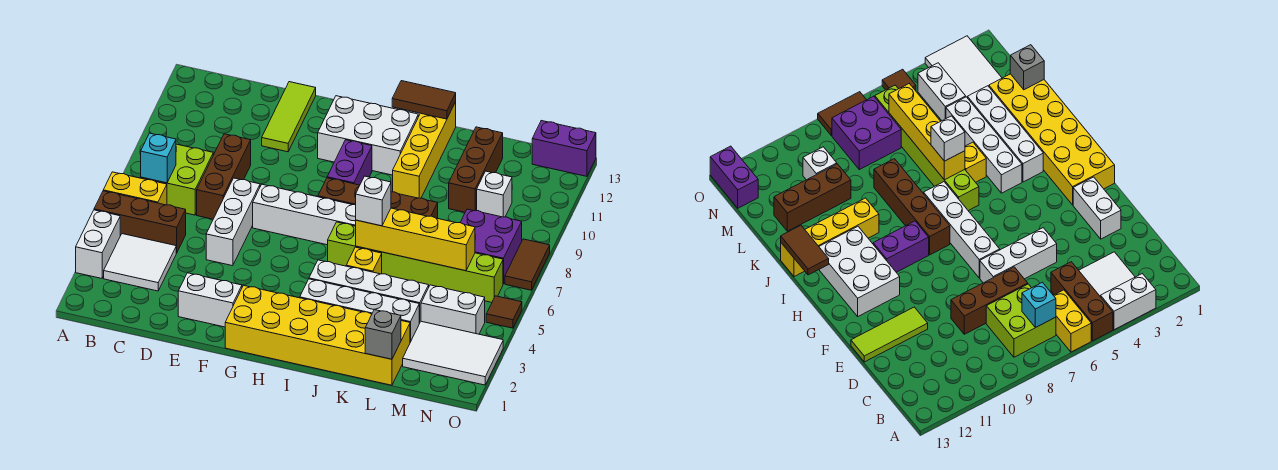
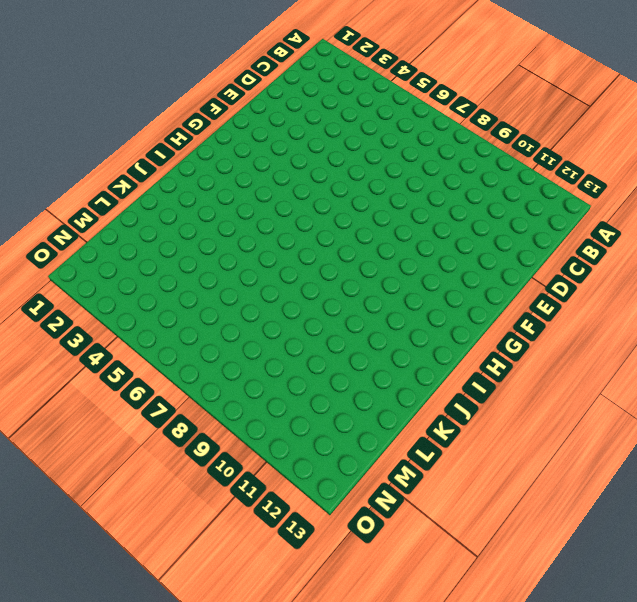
none -> white 1x2 brick [76,210,120,278]
none -> brown 1x3 brick [94,191,186,253]
none -> yellow 1x2 brick [103,172,167,205]
none -> white 2x2 tile [104,234,176,291]

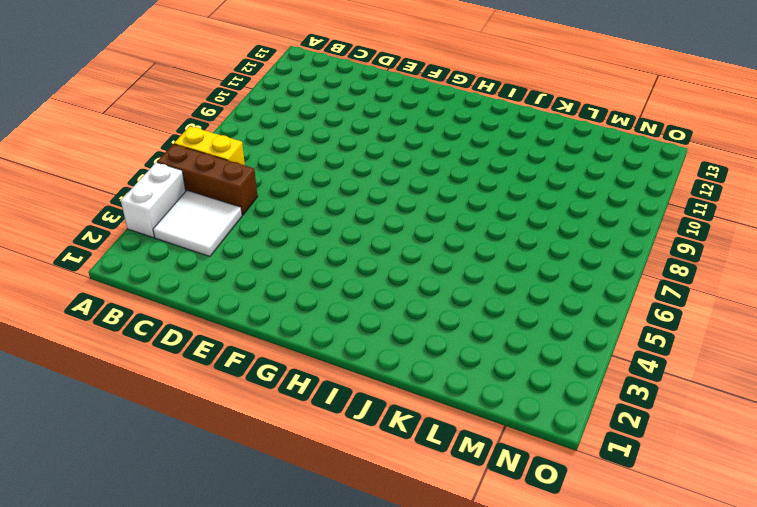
none -> lime 2x2 brick [141,144,213,215]
none -> brown 1x3 brick [197,134,251,219]
none -> white 1x2 brick [178,273,242,327]
none -> white 1x3 brick [206,178,260,266]

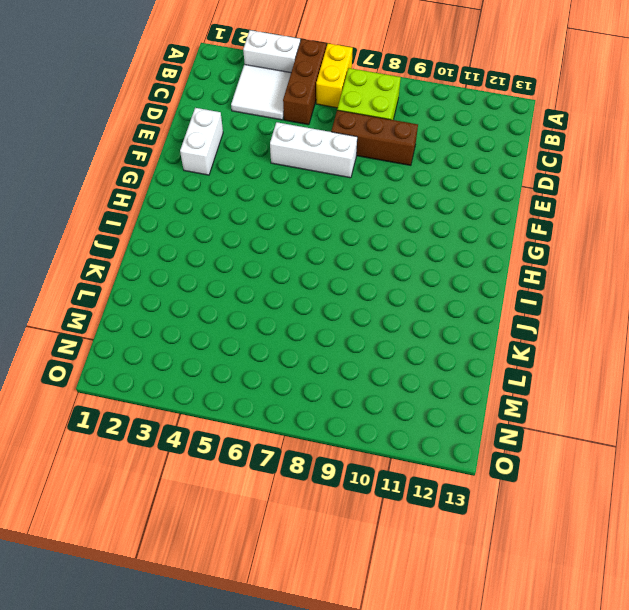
none -> lime 1x3 tile [262,82,316,152]
none -> white 1x4 brick [253,184,356,245]
none -> yellow 2x6 brick [225,285,410,385]
none -> white 2x3 brick [318,96,418,175]

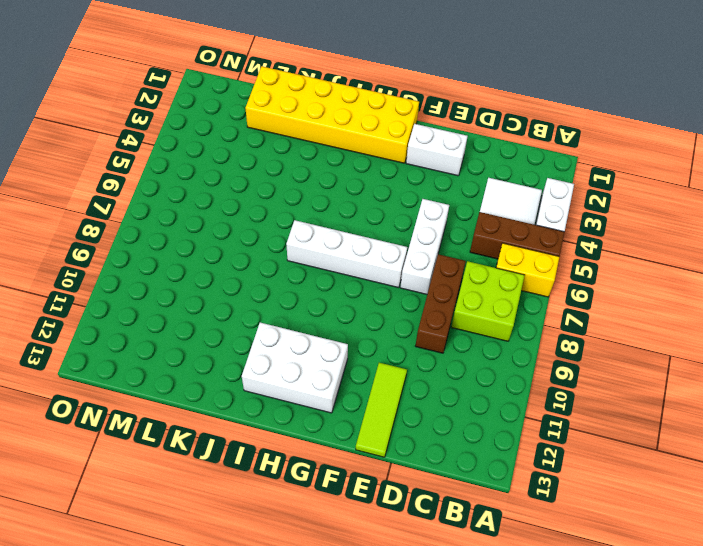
none -> brown 1x4 brick [318,178,438,218]
none -> purple 1x2 brick [327,140,372,185]
none -> white 1x4 brick [300,279,419,342]
none -> white 1x4 brick [309,260,429,323]

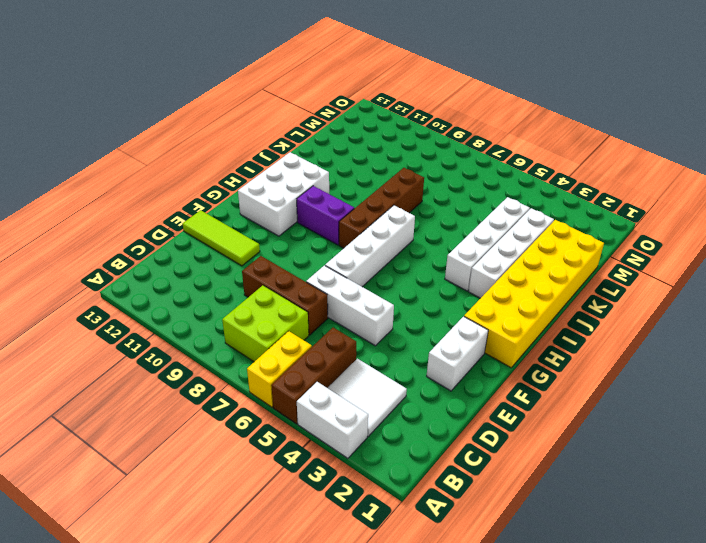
none -> lime 1x6 brick [328,222,503,302]
none -> yellow 1x1 brick [346,247,382,274]
none -> yellow 1x4 brick [393,102,456,198]
none -> brown 1x3 brick [449,127,503,212]

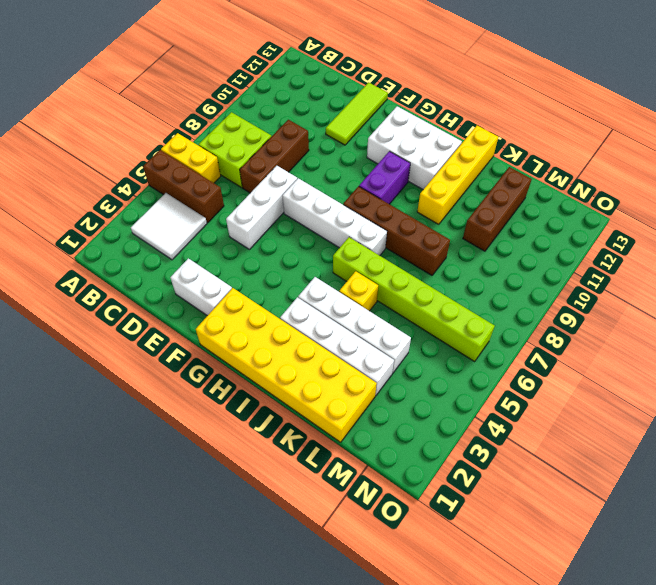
none -> white 1x2 brick [76,210,120,278]
none -> white 2x3 tile [403,321,503,385]
none -> white 1x2 brick [421,285,485,334]
none -> purple 2x2 brick [460,209,522,284]

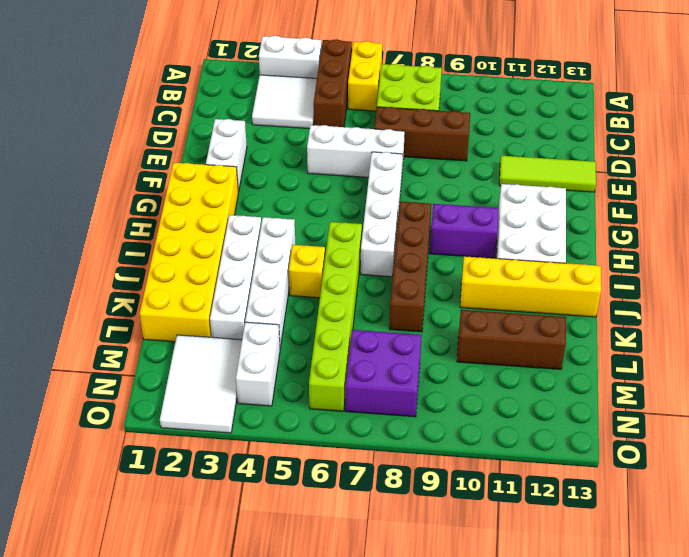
none -> white 1x1 brick [477,171,512,217]
none -> purple 1x2 brick [532,121,596,176]
none -> brown 1x1 tile [486,296,522,328]
none -> brown 1x2 tile [505,239,550,290]

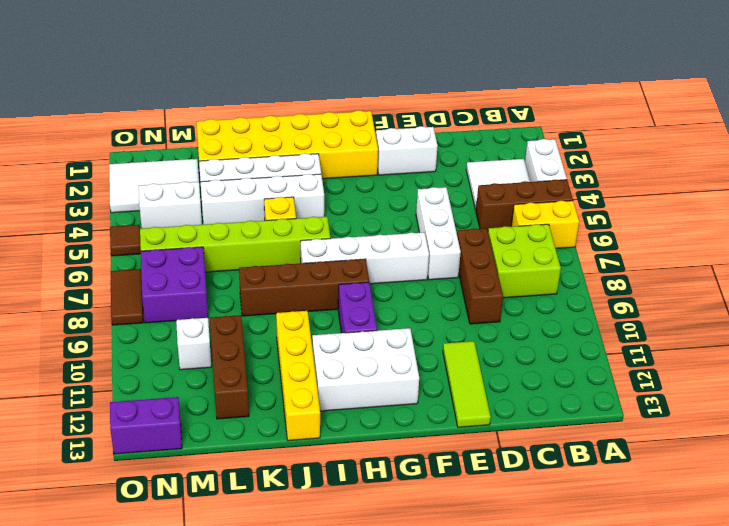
none -> cyan 1x1 brick [141,133,176,183]
none -> brown 1x2 tile [392,81,456,119]
none -> yellow 1x4 brick [356,208,475,271]
none -> grey 1x1 brick [365,310,401,359]

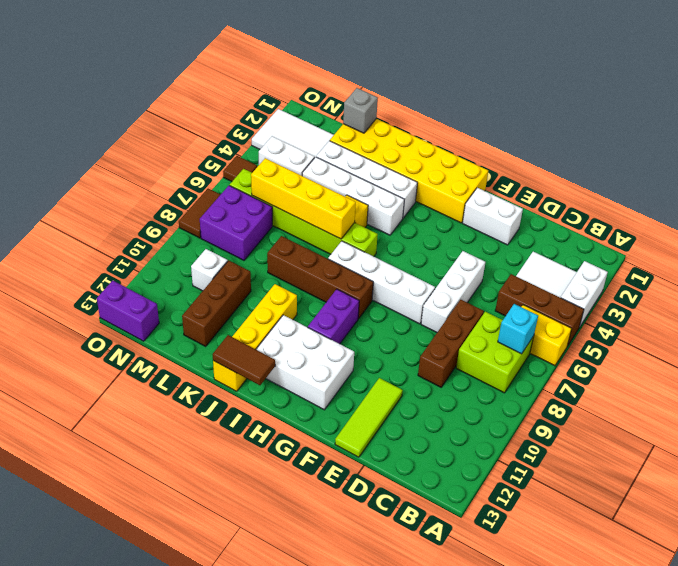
none -> white 1x1 brick [356,176,391,226]

